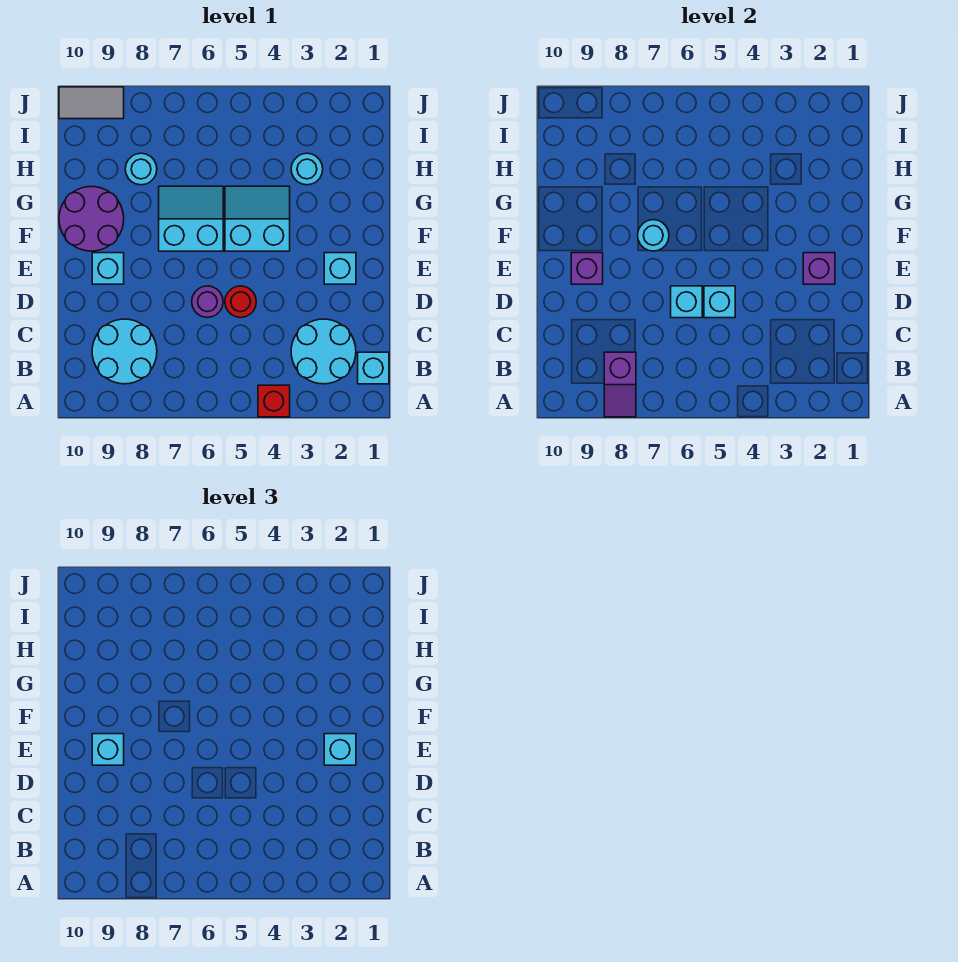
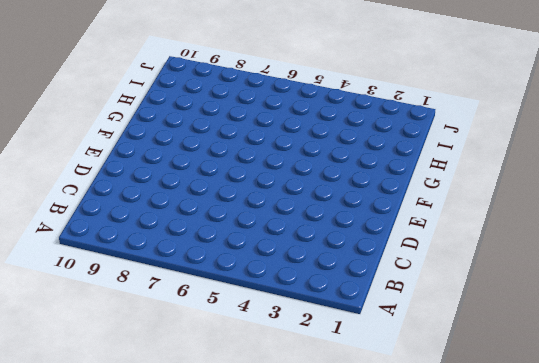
none -> red 1x1 brick [258,385,290,417]
none -> cyan 1x1 brick [358,352,389,384]
none -> cyan 2x2 round brick [291,319,356,384]

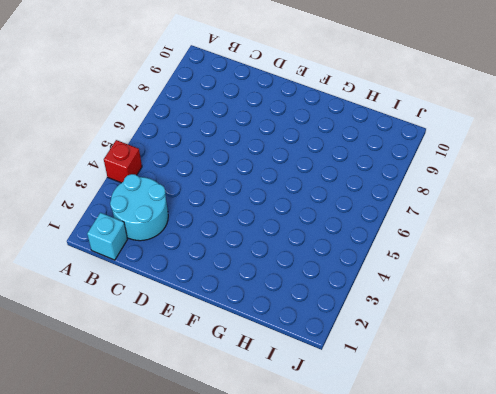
none -> cyan 2x2 round brick [92,319,157,384]
none -> red 1x1 round brick [225,286,256,318]
none -> purple 1x1 round brick [192,286,223,318]

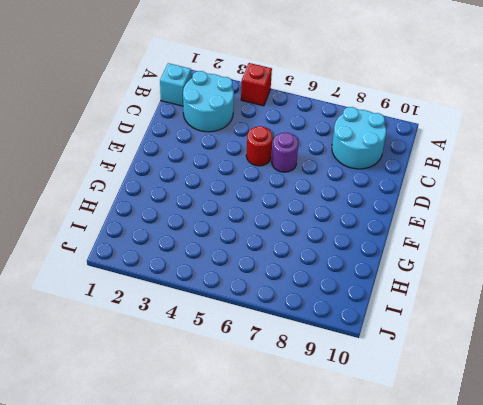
none -> cyan 1x1 brick [324,253,356,284]
none -> cyan 1x1 brick [92,253,124,284]
none -> cyan 2x2 slope [225,186,290,251]

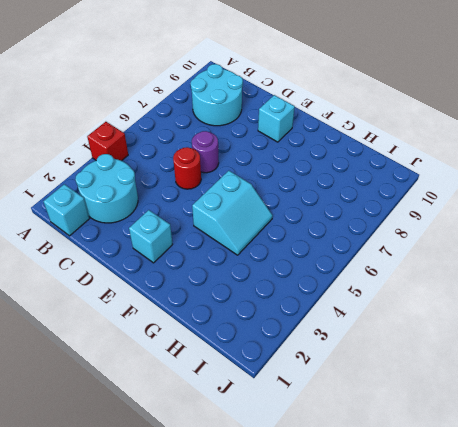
none -> cyan 2x2 slope [159,186,223,251]
none -> purple 2x2 round brick [59,186,124,251]
none -> cyan 1x1 round brick [291,153,323,185]

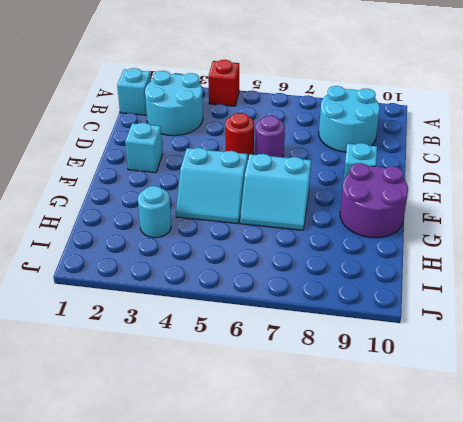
none -> cyan 1x1 round brick [125,153,157,185]
none -> grey 1x2 tile [59,87,124,119]
none -> purple 1x2 slope [604,352,636,417]

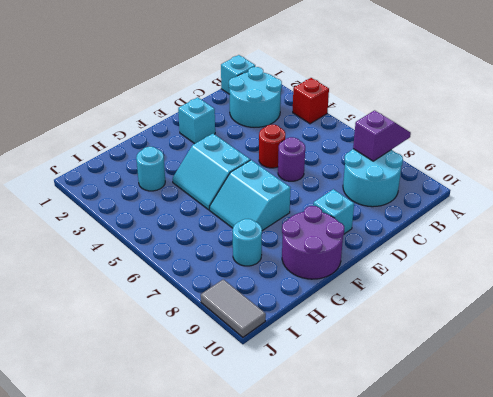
none -> cyan 1x1 brick [704,286,735,318]
none -> cyan 1x1 brick [671,286,702,318]
none -> purple 1x1 brick [803,253,835,284]

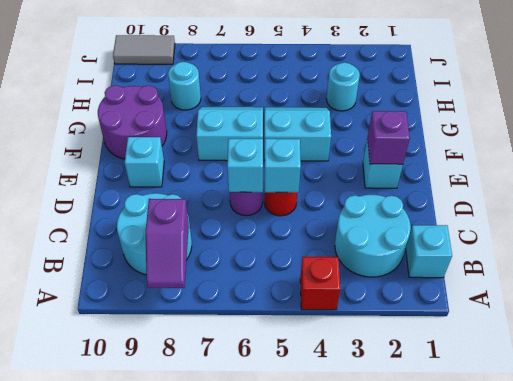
none -> purple 1x1 brick [571,253,603,284]
none -> cyan 1x1 round brick [638,220,669,251]
none -> cyan 1x1 brick [324,734,356,765]

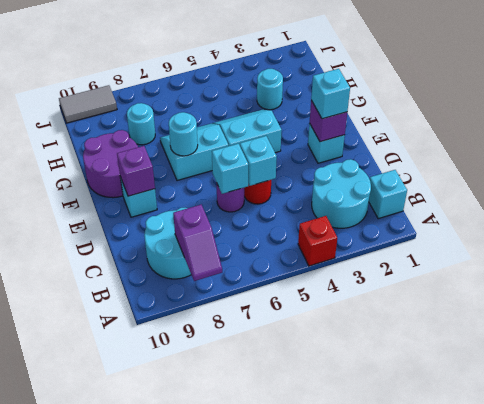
none -> cyan 1x1 brick [92,734,124,765]

